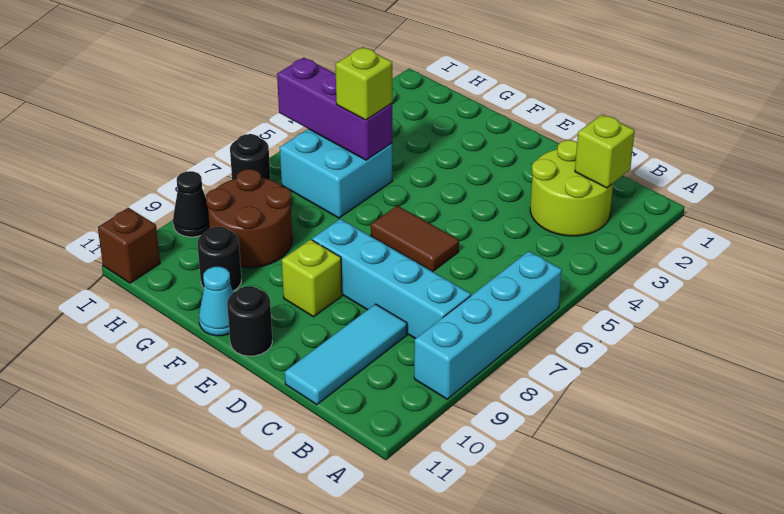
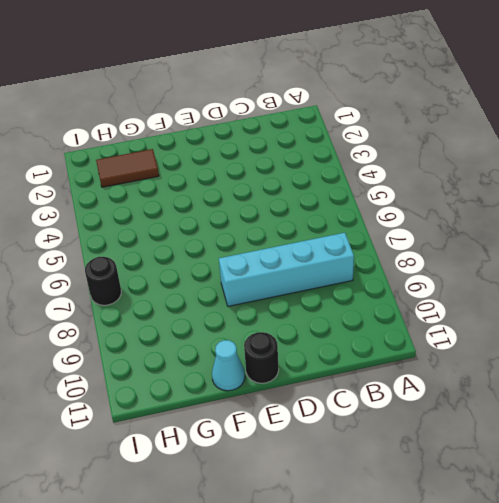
brown 1x2 tile [96,149,159,187] -> brown 1x2 tile moved to [371,206,459,272]
none -> cyan 1x4 brick [414,251,562,399]
none -> lime 2x2 round brick [530,140,613,236]
none -> cyan 1x3 tile [285,304,407,405]

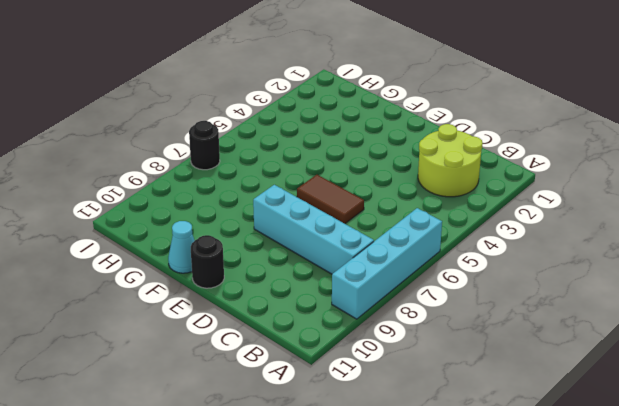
none -> cyan 1x3 tile [285,304,407,405]
none -> lime 1x1 brick [282,239,342,317]
none -> cyan 2x2 brick [280,129,392,218]

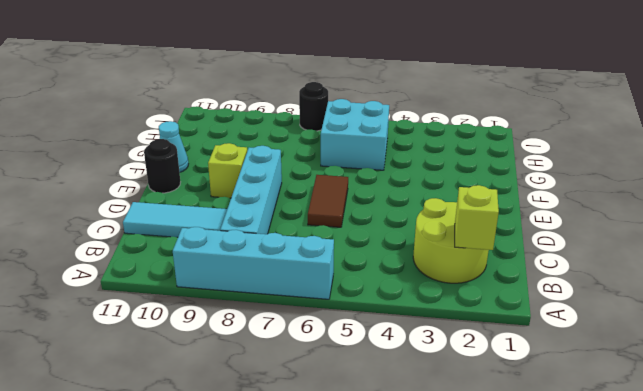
none -> brown 2x2 round brick [206,169,292,268]
none -> black 1x1 round brick [197,227,241,291]
none -> black 1x1 cone [173,171,210,237]

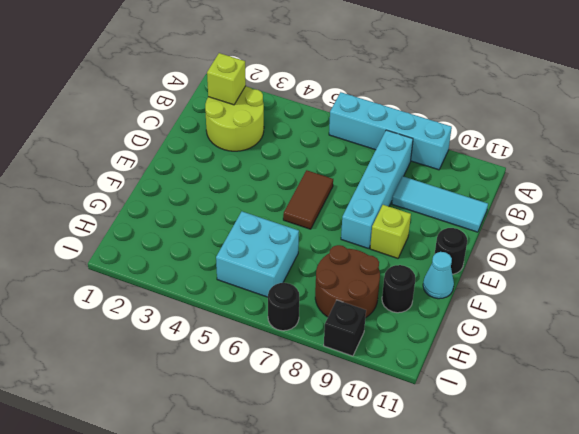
black 1x1 brick [324,300,366,356] -> black 1x1 cone [173,171,210,237]
none -> brown 1x1 brick [98,208,160,283]
none -> purple 1x3 brick [277,58,392,160]
none -> lime 1x1 brick [335,47,392,120]

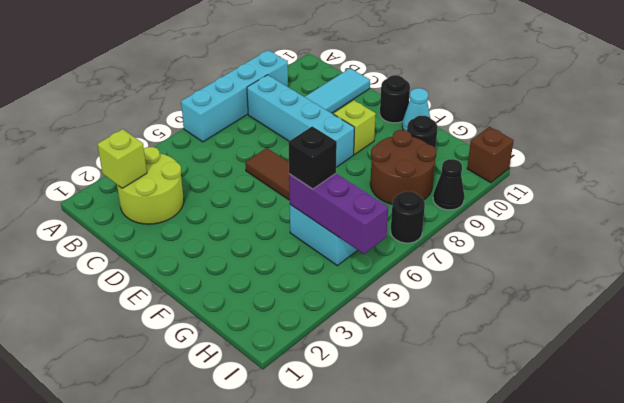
black 1x1 brick [288,126,337,189] -> lime 1x1 brick [335,47,392,120]

